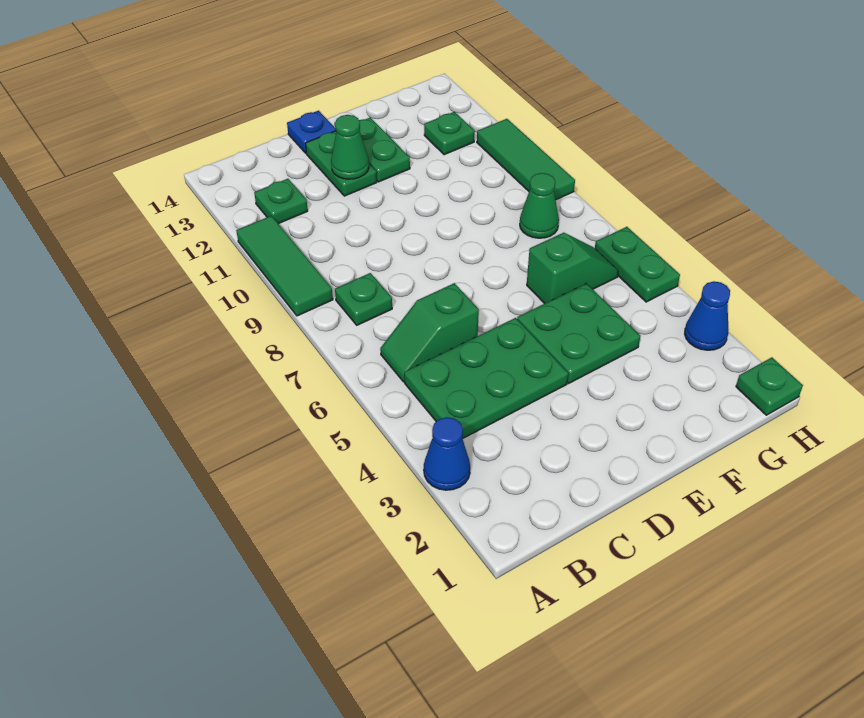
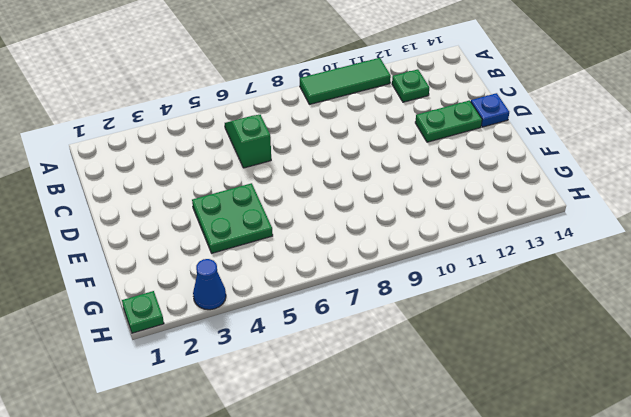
none -> blue 1x1 cone [424,417,470,490]
none -> green 2x3 plate [404,318,568,439]
none -> green 1x1 plate [335,273,392,325]

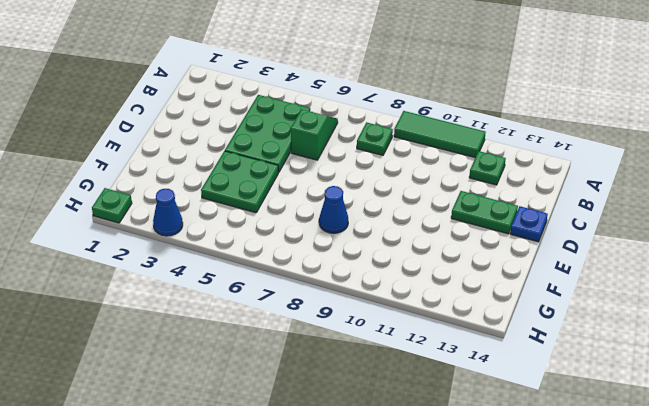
blue 1x1 cone [319,186,348,233] -> blue 1x1 cone moved to [424,417,470,490]
none -> green 1x2 plate [359,118,410,182]
none -> green 1x2 slope [527,233,618,304]
none -> green 1x1 cone [520,173,559,238]

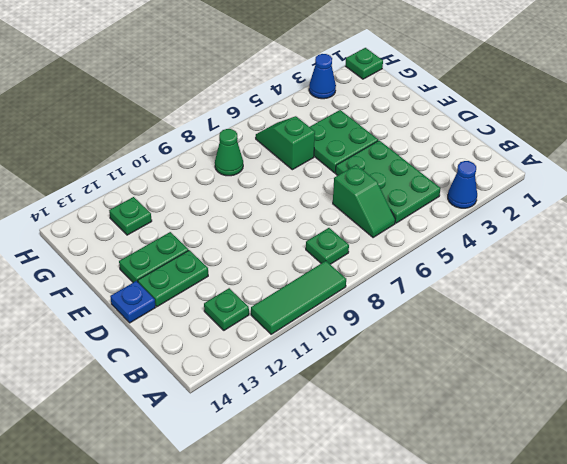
none -> green 1x2 plate [595,227,680,302]
none -> green 1x3 tile [477,119,575,200]
none -> green 1x1 cone [331,115,369,179]

